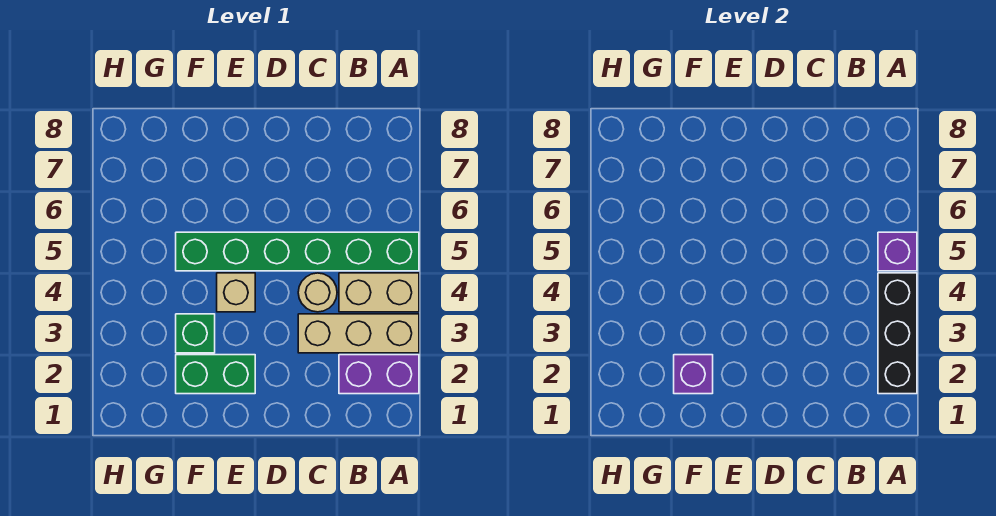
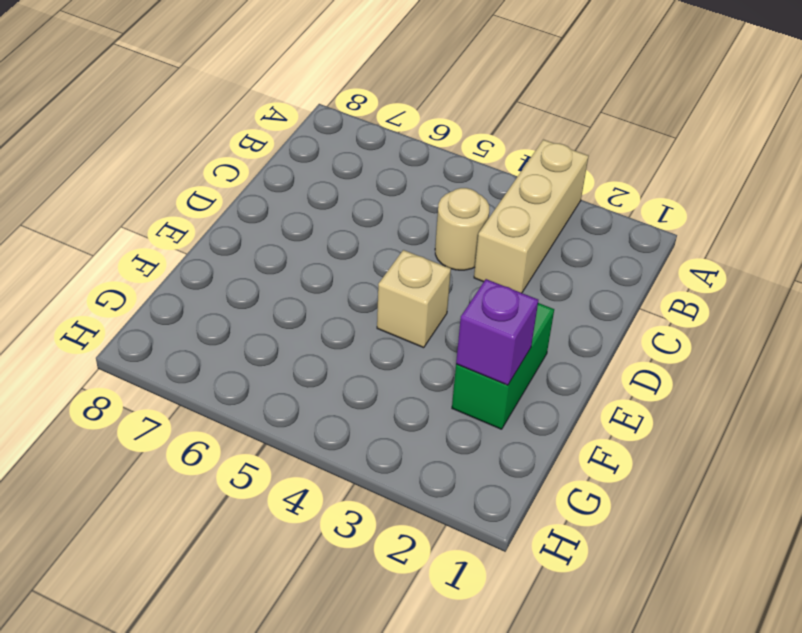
none -> purple 1x2 brick [339,355,419,394]
none -> tan 1x2 brick [339,273,419,312]

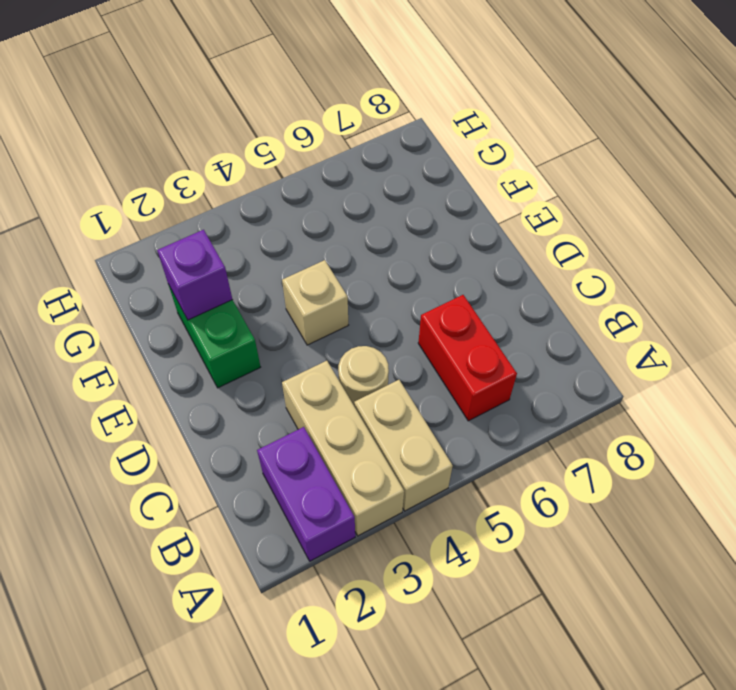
red 1x2 brick [418,295,517,421] -> none
none -> green 1x6 brick [176,232,419,271]
none -> green 1x1 brick [176,314,215,353]

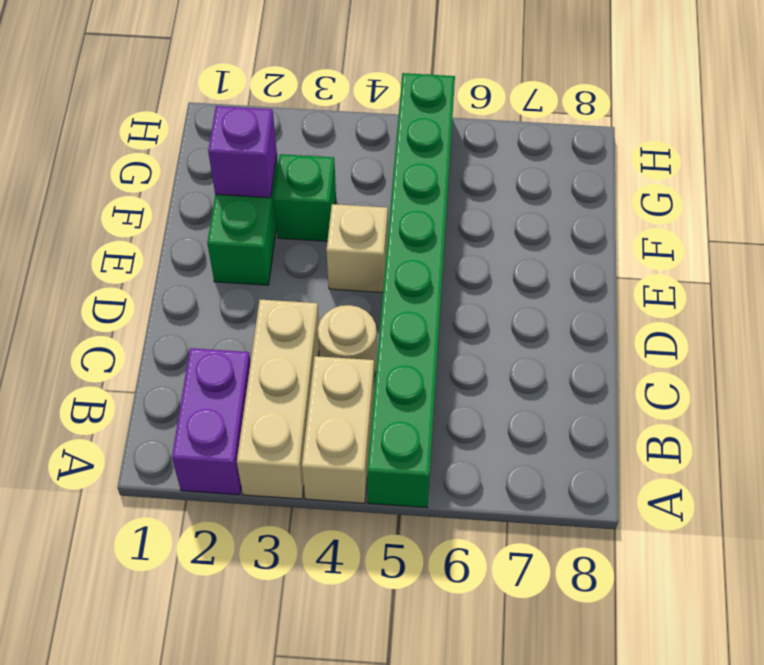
green 1x8 brick [367,73,455,508] -> green 1x6 brick [176,232,419,271]
none -> black 1x3 brick [878,273,917,394]
none -> purple 1x1 brick [878,232,917,271]

